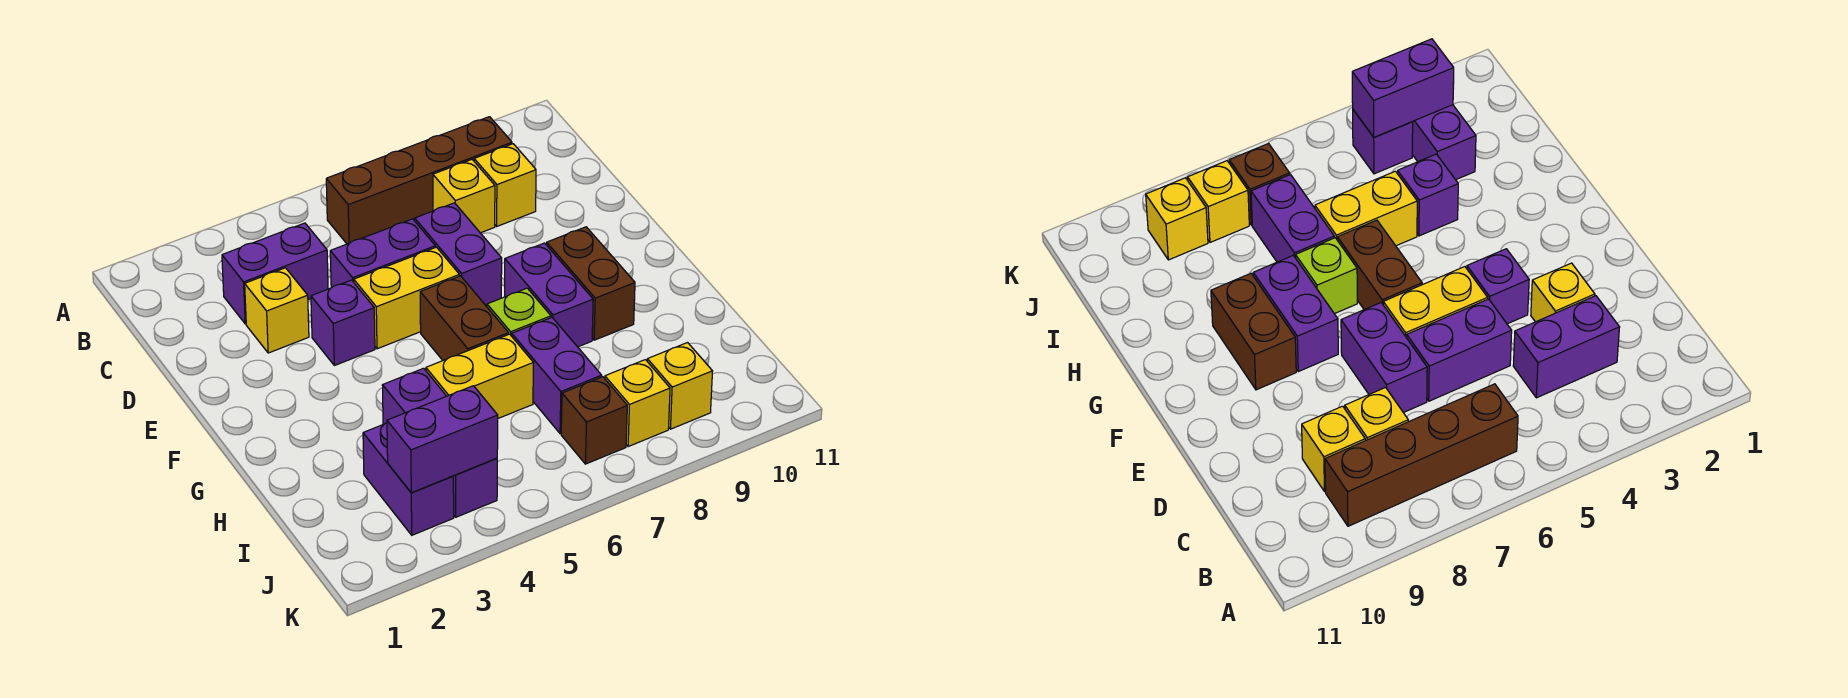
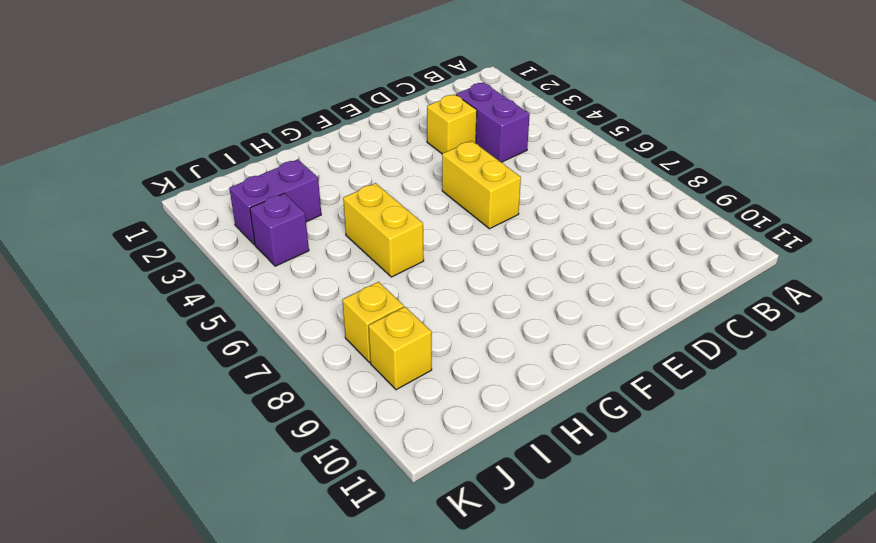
none -> brown 1x4 brick [326,117,512,244]
none -> yellow 1x1 brick [433,160,495,233]
none -> yellow 1x1 brick [474,144,536,226]

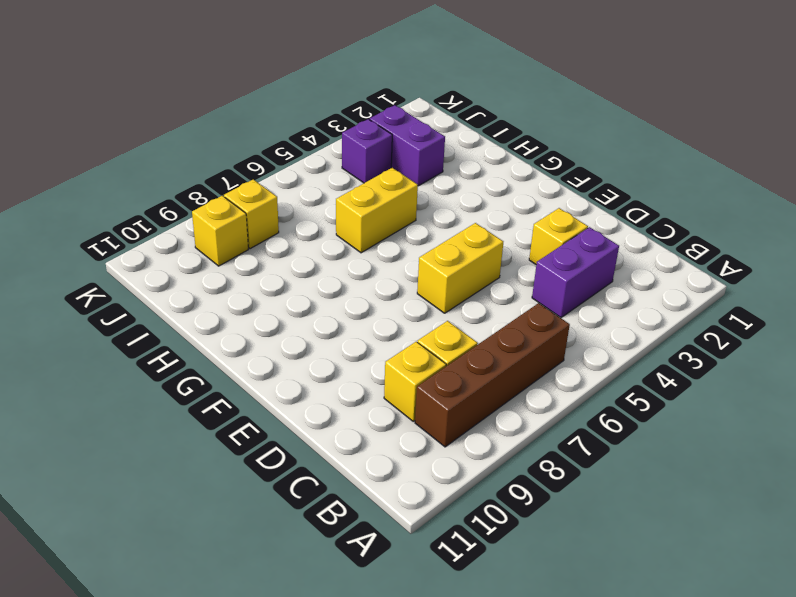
none -> purple 1x2 brick [330,219,435,287]
none -> purple 1x2 brick [415,203,502,306]
none -> purple 1x1 brick [311,280,375,366]

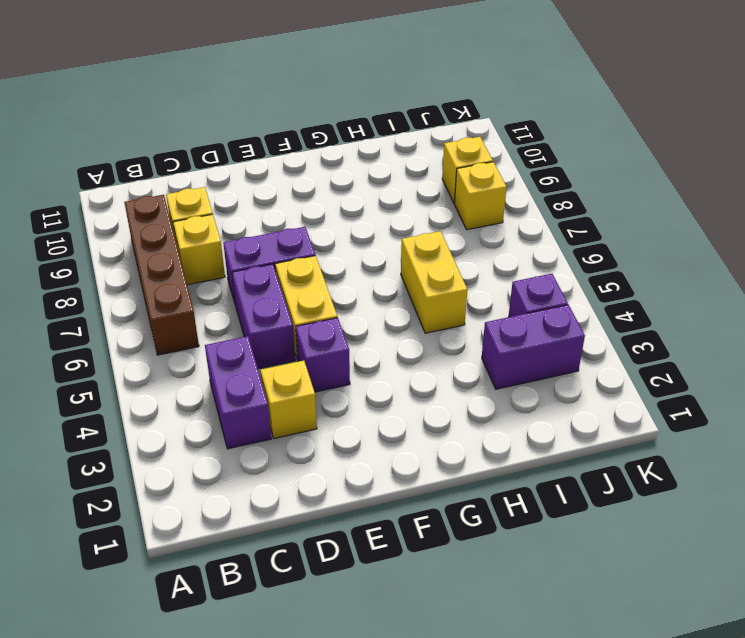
none -> brown 1x2 brick [420,276,509,360]
none -> purple 1x2 brick [505,243,593,347]
none -> brown 1x2 brick [547,227,635,340]

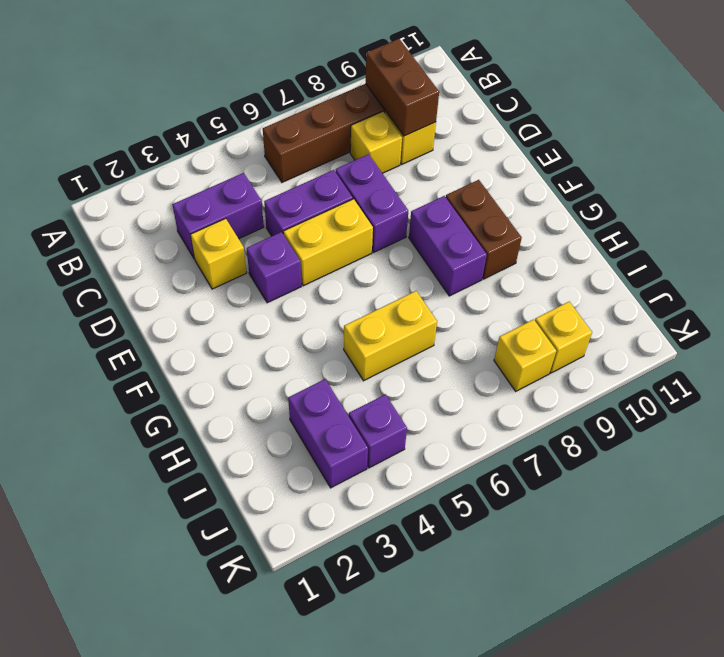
brown 1x2 brick [366,39,439,136] -> brown 1x2 brick moved to [420,276,509,360]
none -> lime 1x1 brick [487,288,551,336]
none -> purple 1x1 brick [382,368,446,424]
none -> purple 1x2 brick [512,318,602,434]

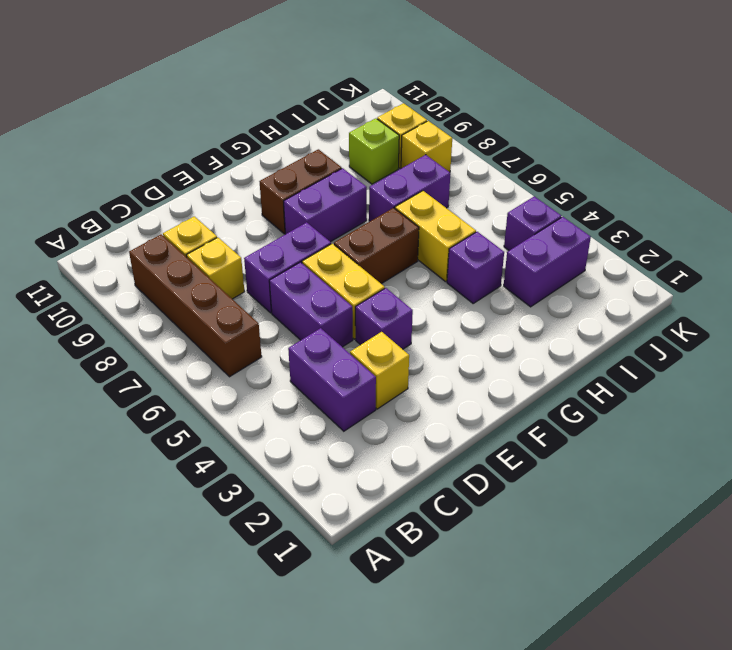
lime 1x1 brick [349,118,399,184] -> lime 1x1 brick moved to [487,288,551,336]
none -> brown 1x1 brick [561,377,627,464]
none -> purple 1x2 brick [387,386,498,493]

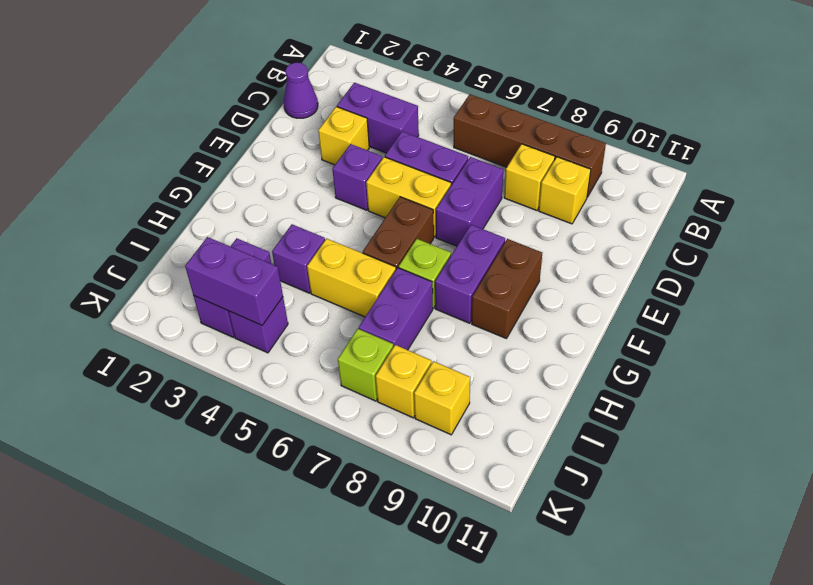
purple 1x1 cone [284,62,318,118] -> none
lime 1x1 brick [338,329,393,401] -> brown 1x1 brick [561,377,627,464]

